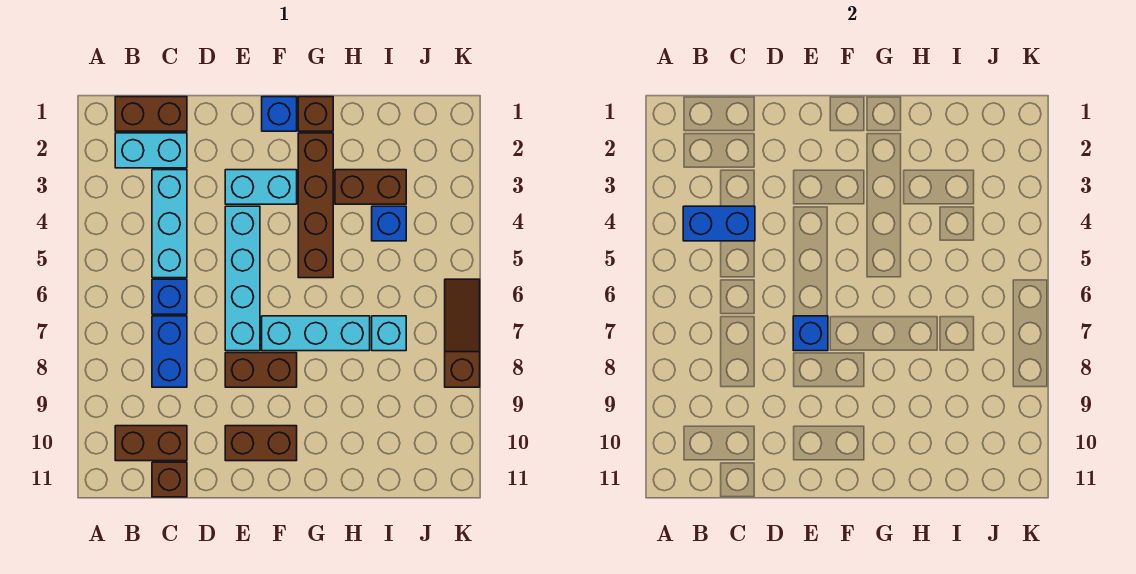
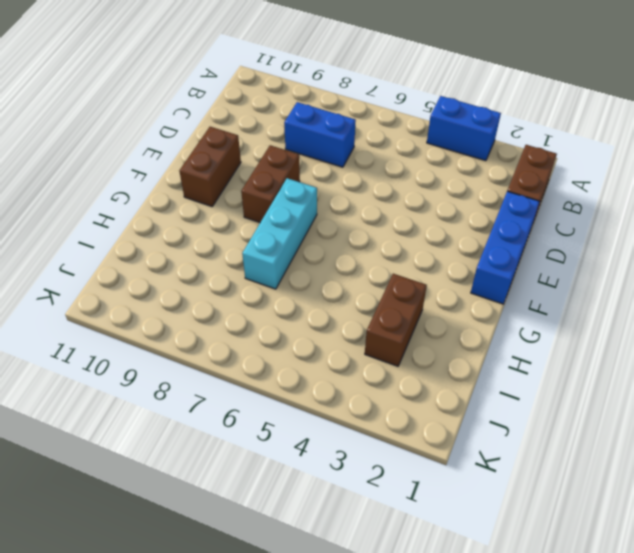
blue 1x2 brick [427,96,501,161] -> blue 1x2 brick turned to [683,206,755,241]
blue 1x3 brick [471,191,540,304] -> blue 1x1 brick [262,97,297,131]
none -> cyan 1x2 brick [115,133,187,168]
none -> brown 1x2 brick [115,426,187,461]
none -> cyan 1x3 brick [152,170,187,278]

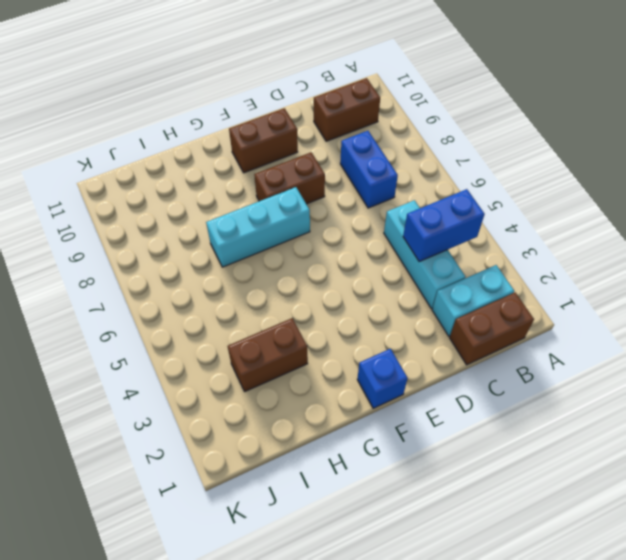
none -> blue 1x1 brick [152,279,187,314]
none -> brown 1x1 brick [152,462,187,497]
none -> cyan 1x2 brick [225,170,297,204]

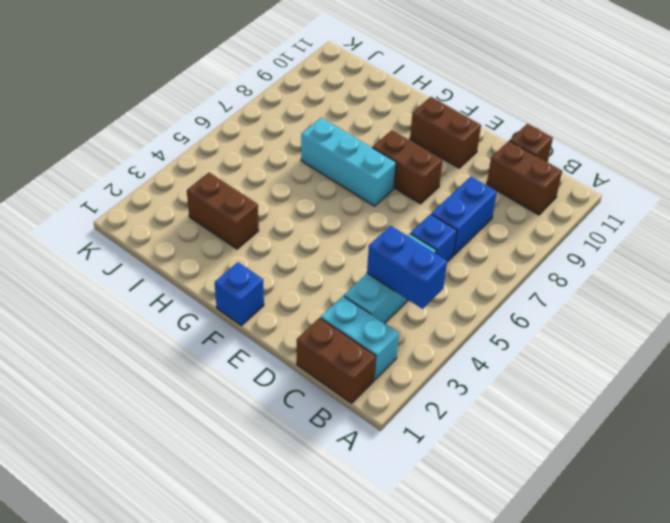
none -> cyan 1x2 brick [225,170,297,204]
none -> cyan 1x4 brick [225,206,260,351]
none -> brown 1x1 brick [298,97,333,131]

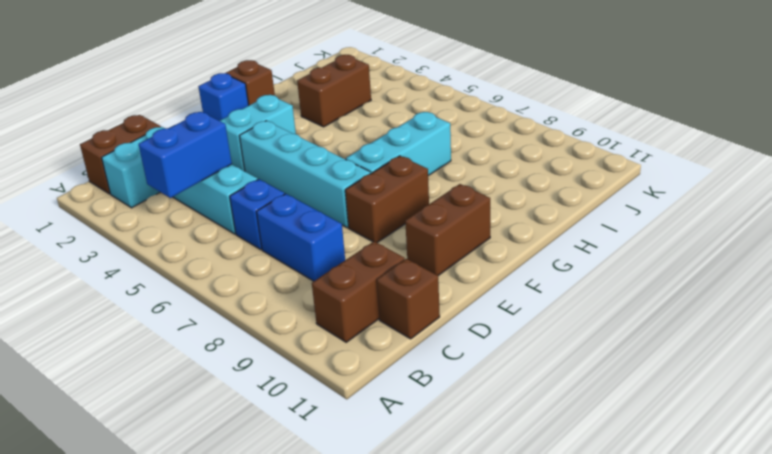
none -> brown 1x4 brick [298,133,333,278]
none -> blue 1x1 brick [372,206,406,241]
none -> cyan 1x1 brick [372,316,406,351]

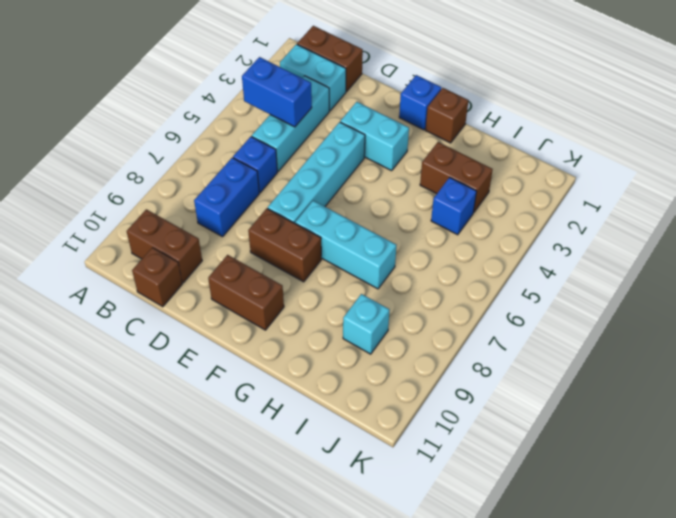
cyan 1x1 brick [343,294,389,354] -> cyan 1x1 brick moved to [372,316,406,351]
none -> brown 1x4 brick [298,133,333,278]
none -> brown 1x3 slope [445,279,480,387]
none -> blue 1x1 brick [793,316,828,351]

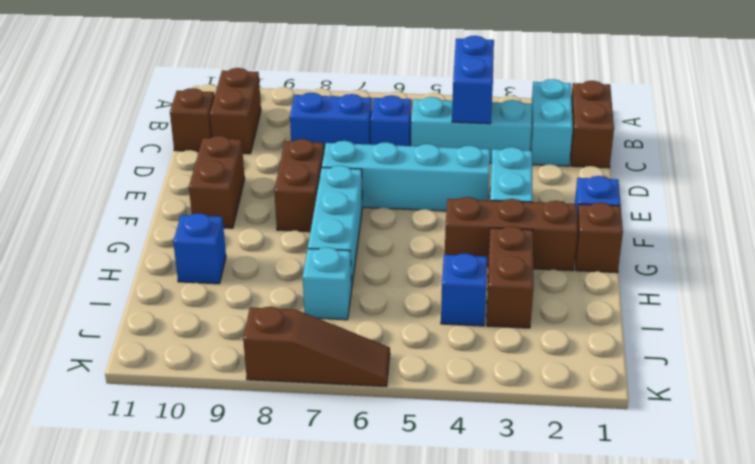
brown 1x3 brick [445,197,578,271] -> brown 1x4 brick [298,133,333,278]
blue 1x1 brick [173,213,226,284] -> blue 1x1 brick moved to [793,316,828,351]

